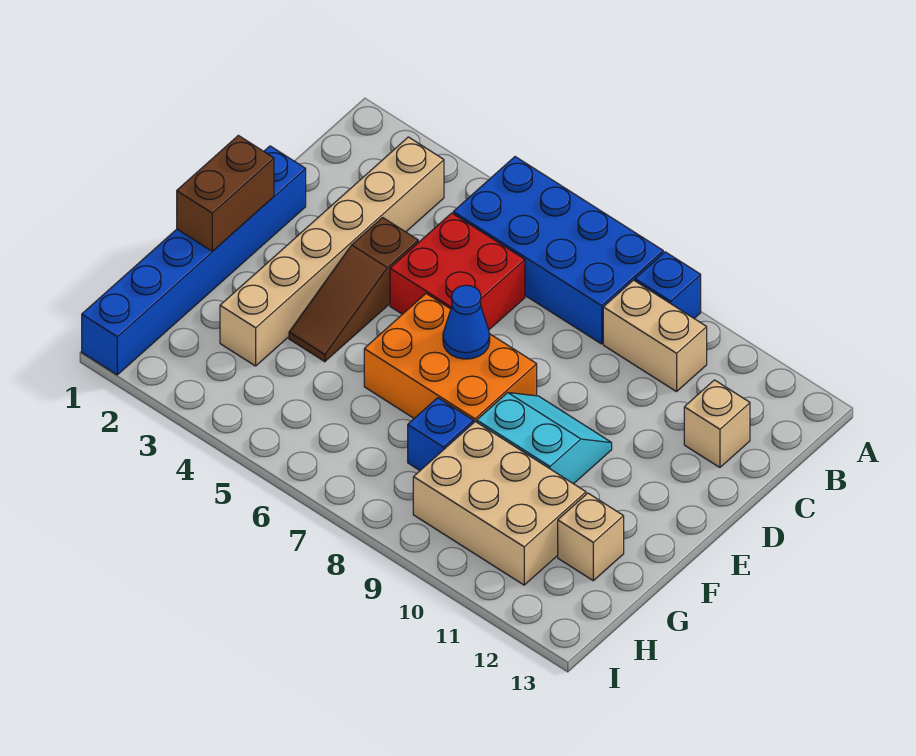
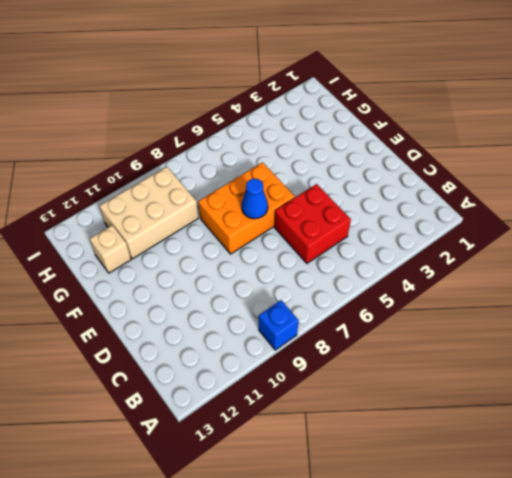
none -> blue 2x4 brick [453,157,663,344]
none -> tan 1x6 brick [220,137,444,366]
none -> tan 1x2 brick [603,280,707,392]

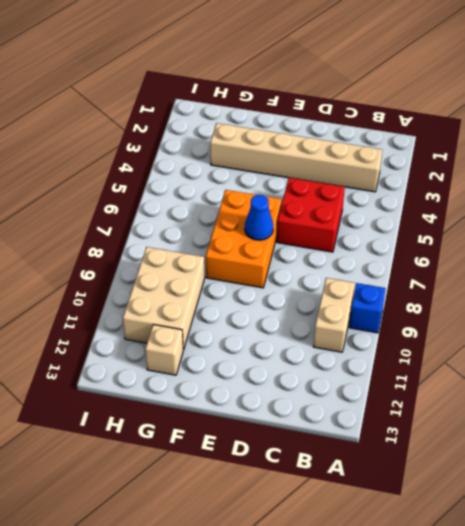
none -> blue 2x4 brick [453,157,663,344]
none -> tan 1x1 brick [684,380,750,467]
none -> blue 1x6 brick [82,146,306,375]

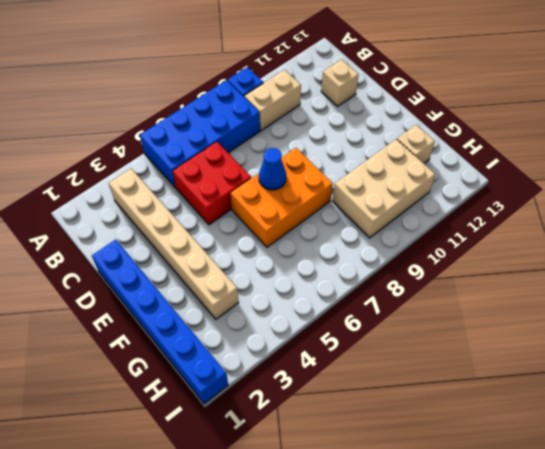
none -> brown 1x3 slope [289,218,418,362]
none -> cyan 2x2 slope [477,393,612,484]
none -> blue 1x1 brick [408,398,473,470]

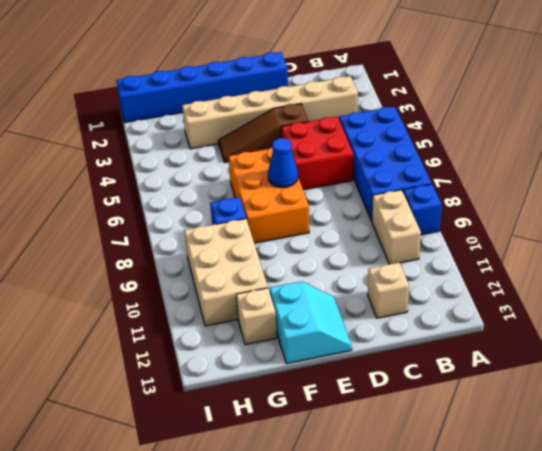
cyan 2x2 slope [270,281,352,364] -> cyan 2x2 slope moved to [477,393,612,484]
none -> brown 1x2 brick [177,135,274,251]

